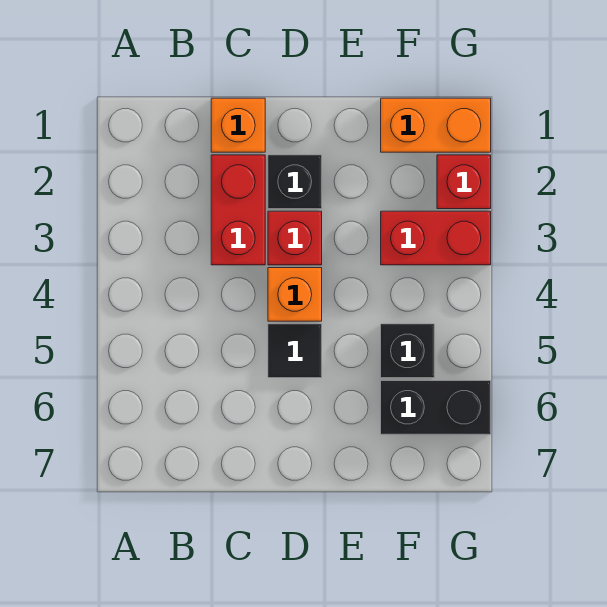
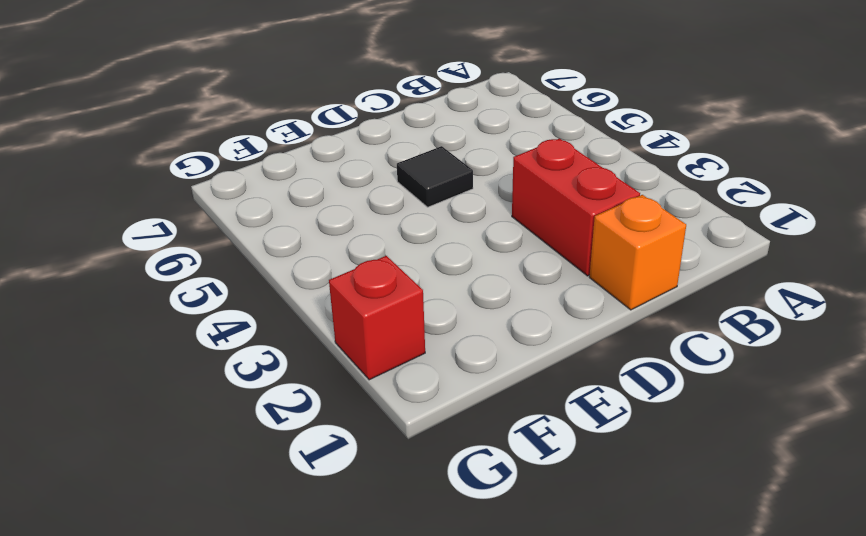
none -> black 1x1 brick [268,155,322,209]
none -> red 1x1 brick [268,211,322,265]

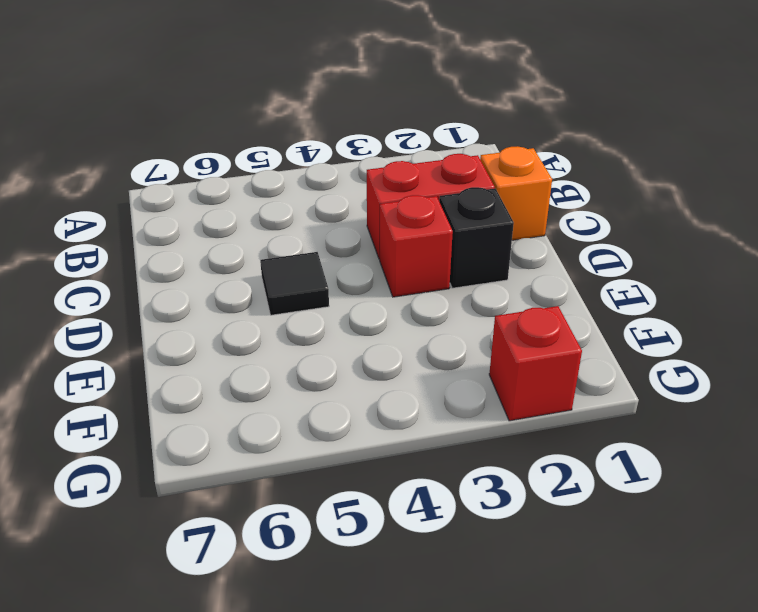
none -> orange 1x1 brick [268,268,322,321]
none -> orange 1x2 brick [381,98,491,152]

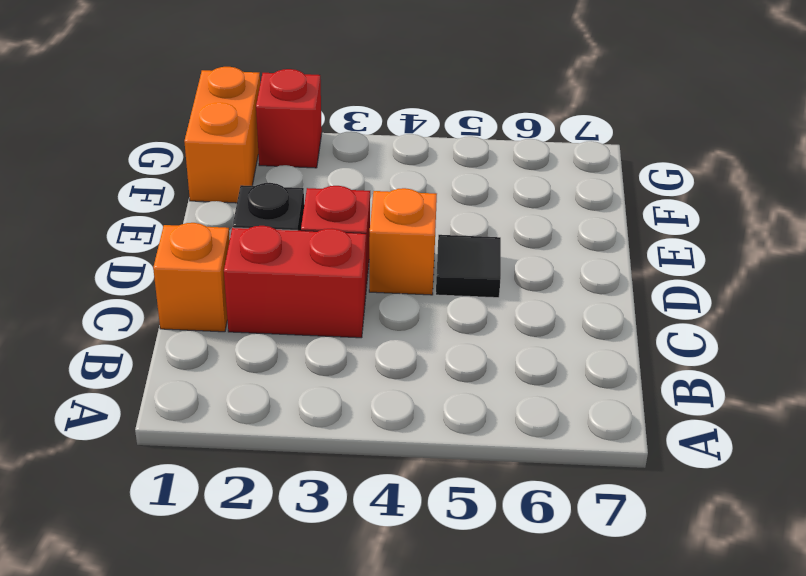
none -> red 1x2 brick [381,211,491,265]
none -> black 1x1 brick [381,324,434,378]

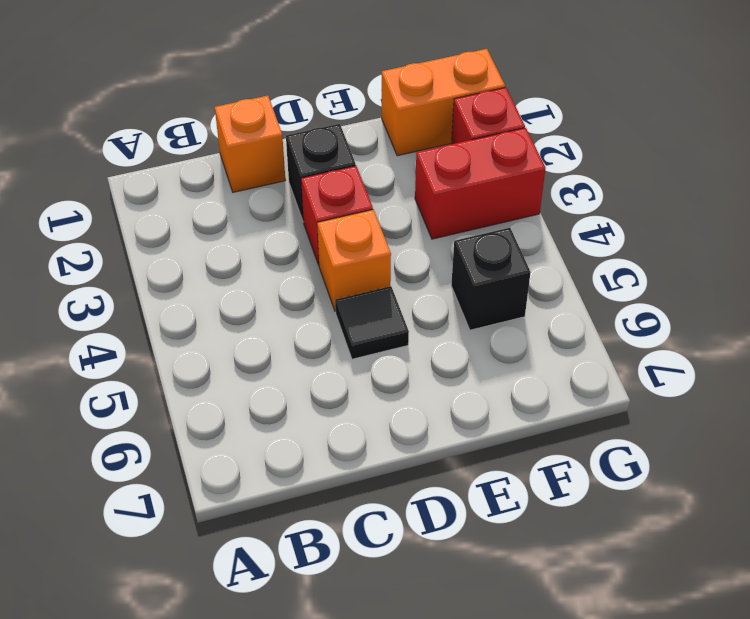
none -> red 1x2 brick [211,155,265,265]
none -> black 1x2 brick [381,381,491,434]

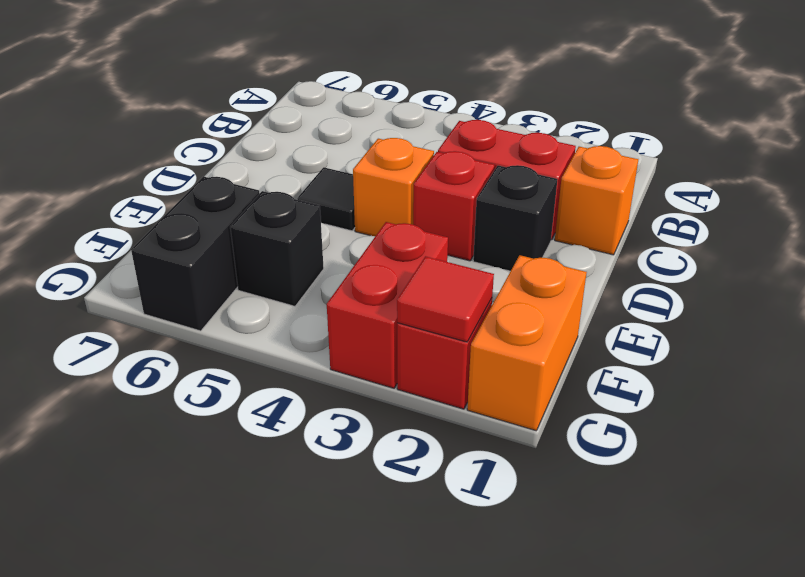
red 1x1 tile [397,256,494,342] -> none

